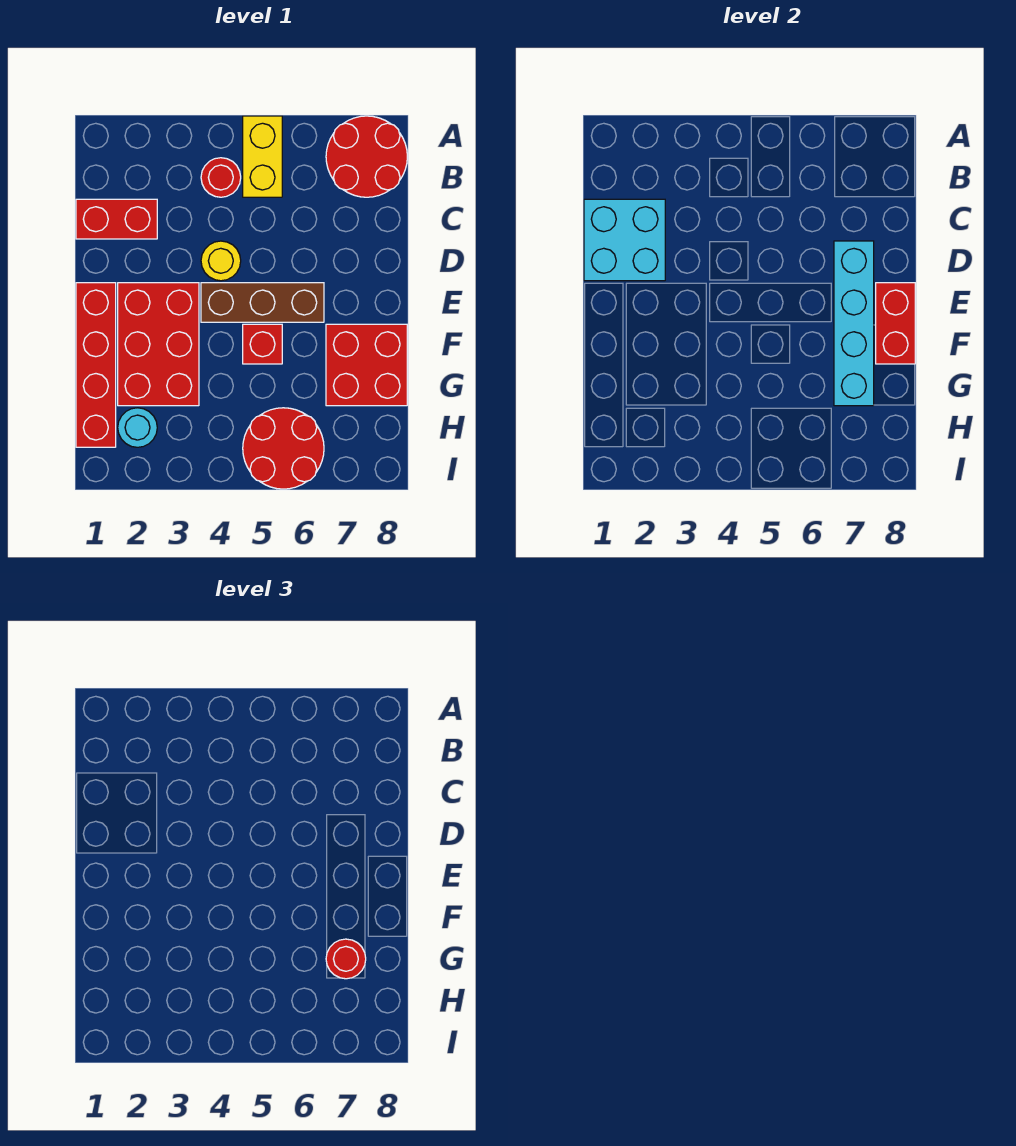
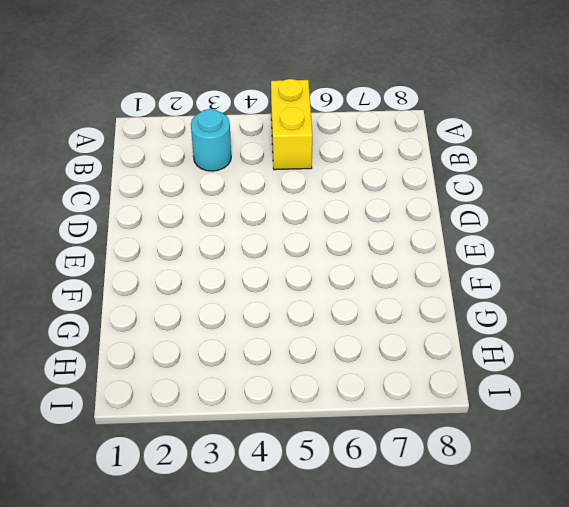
cyan 1x1 round brick [191,109,231,171] -> cyan 1x1 round brick moved to [118,408,157,447]
none -> red 2x2 round brick [326,116,407,197]
none -> red 1x1 round brick [201,158,241,197]
none -> red 1x2 brick [76,199,157,239]

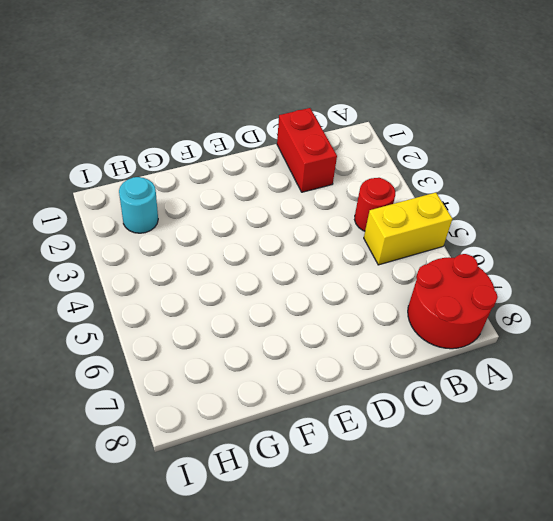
none -> yellow 1x1 round brick [201,241,241,281]
none -> red 1x4 brick [76,283,116,447]
none -> red 2x3 brick [118,283,199,406]

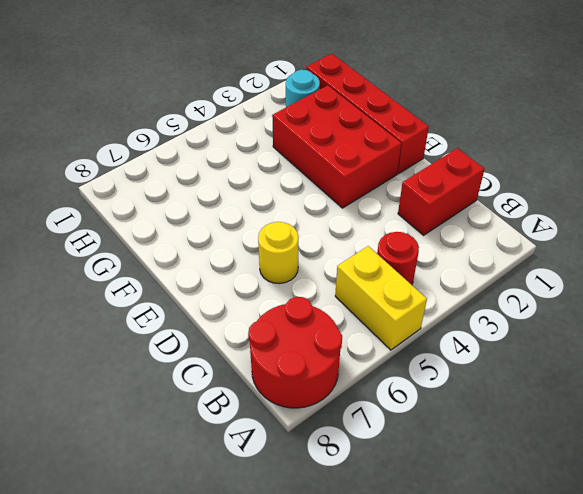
yellow 1x1 round brick [258,222,299,284] -> yellow 1x1 round brick moved to [201,241,241,281]
none -> brown 1x3 brick [201,283,324,322]
none -> red 1x1 brick [243,324,282,364]
none -> red 2x2 brick [326,324,407,406]

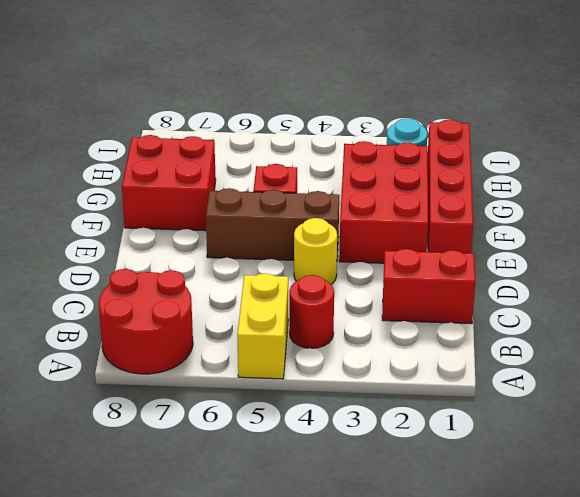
none -> red 2x2 round brick [243,408,324,489]
none -> cyan 2x2 brick [584,199,665,281]
none -> cyan 1x4 brick [834,241,874,406]

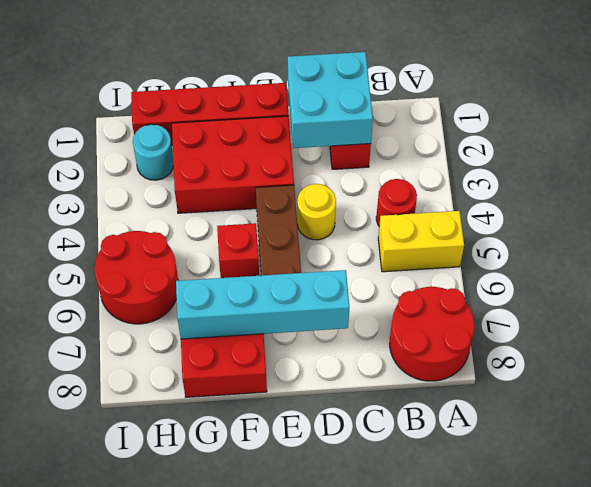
none -> red 1x2 brick [876,283,915,364]
none -> red 1x1 round brick [326,939,366,979]

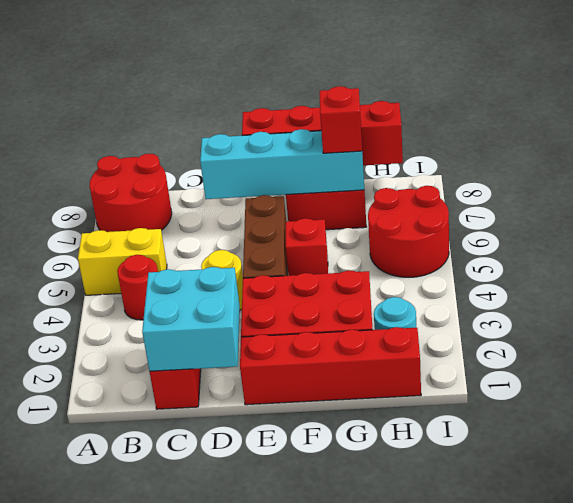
red 1x4 brick [242,101,403,165] -> red 1x2 brick [876,283,915,364]
red 1x1 brick [320,86,362,153] -> red 1x1 round brick [326,939,366,979]

